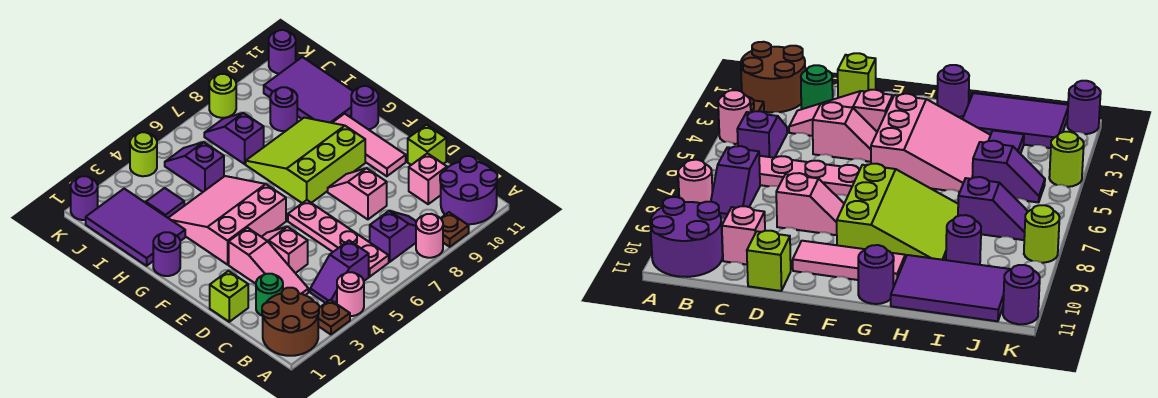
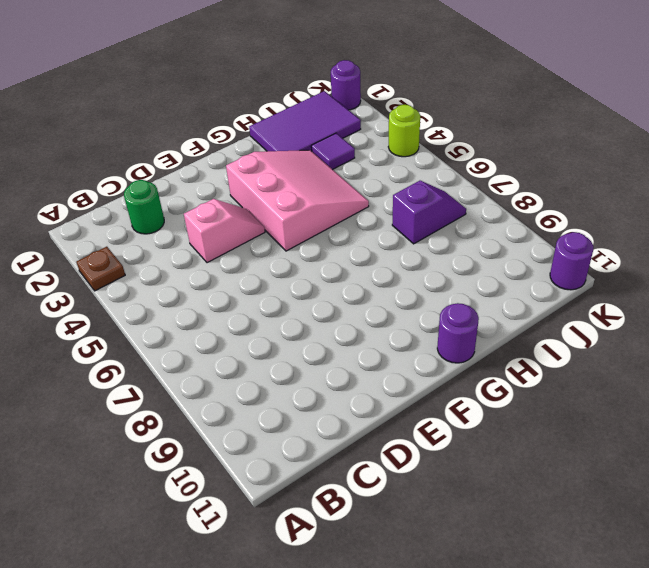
none -> brown 2x2 round brick [262,288,319,356]
none -> pink 1x1 round brick [337,272,364,316]
none -> pink 1x1 round brick [416,214,443,258]
none -> brown 1x1 plate [441,212,469,247]

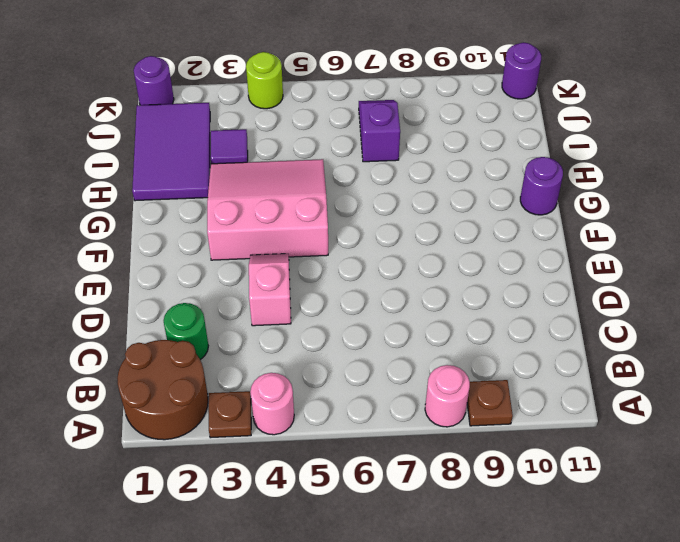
none -> purple 2x2 round brick [440,156,497,224]
none -> purple 1x2 slope [310,241,369,303]
none -> pink 1x4 plate [288,200,389,277]
none -> purple 1x2 slope [370,211,416,262]

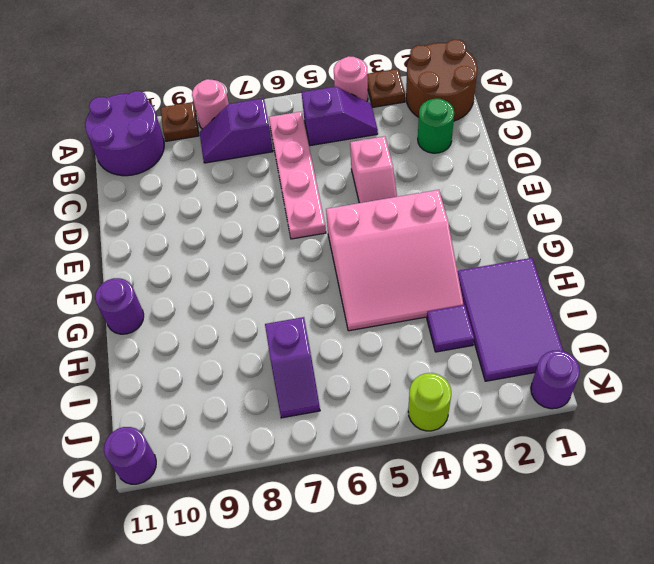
none -> pink 1x3 slope [229,228,308,295]
none -> pink 1x1 brick [409,153,447,204]
none -> lime 1x1 brick [210,271,248,322]
none -> pink 1x2 slope [328,168,387,219]

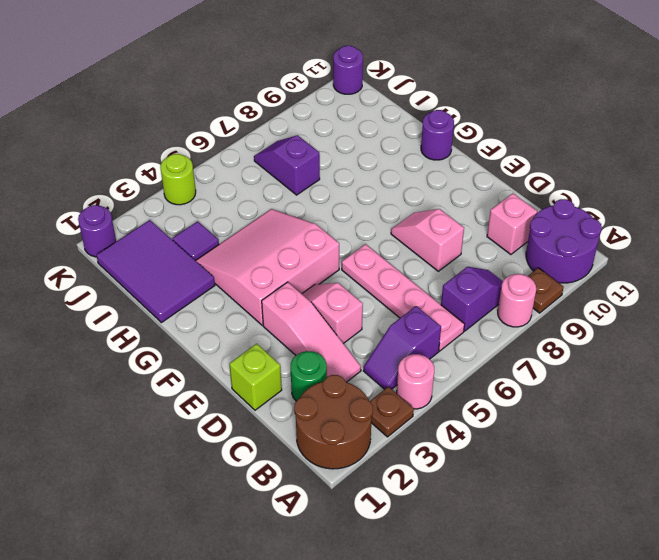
none -> lime 1x1 brick [408,125,446,165]
none -> pink 1x3 tile [332,114,406,176]
none -> lime 3x3 slope [246,118,365,203]
none -> purple 1x1 round brick [153,232,180,276]

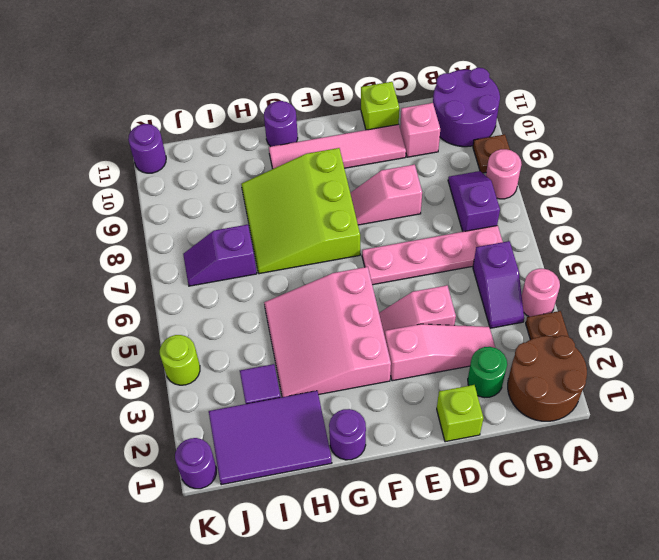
pink 1x4 tile [269,124,406,169] -> pink 1x3 tile [332,114,406,176]
none -> purple 2x3 tile [264,57,353,123]
none -> purple 1x2 slope [165,142,224,192]
none -> purple 1x1 round brick [270,87,297,131]
none -> lime 1x1 round brick [209,74,236,118]

